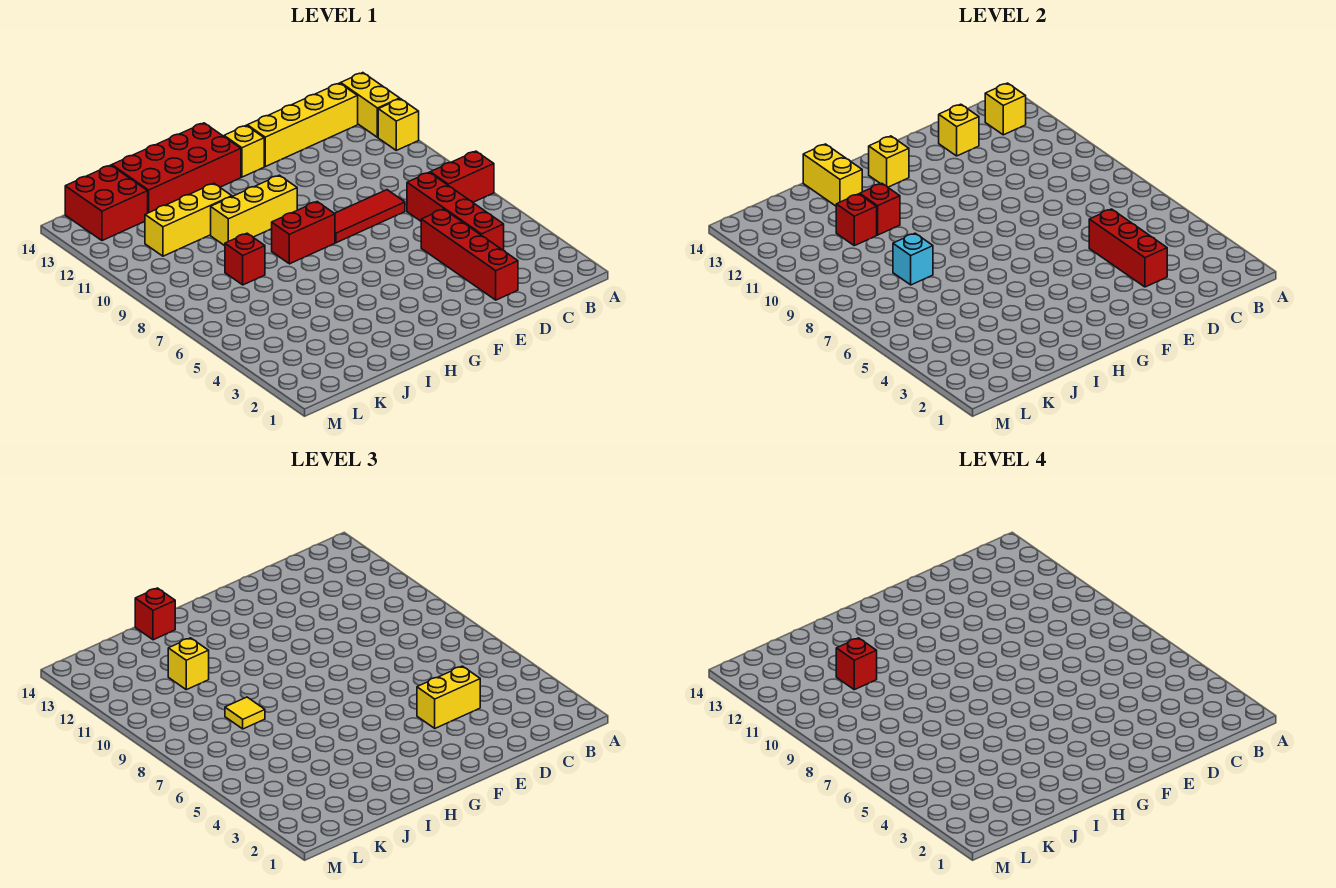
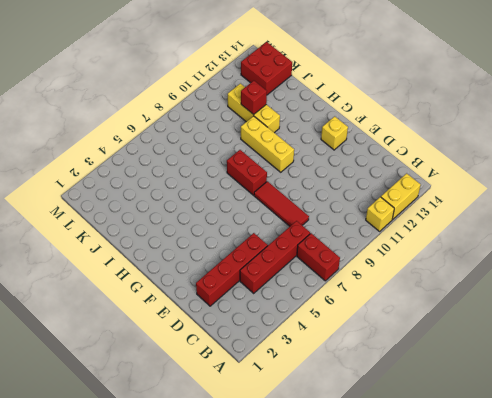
none -> yellow 1x4 brick [247,83,358,167]
none -> red 2x4 brick [112,123,241,213]
none -> red 1x1 brick [225,233,265,285]

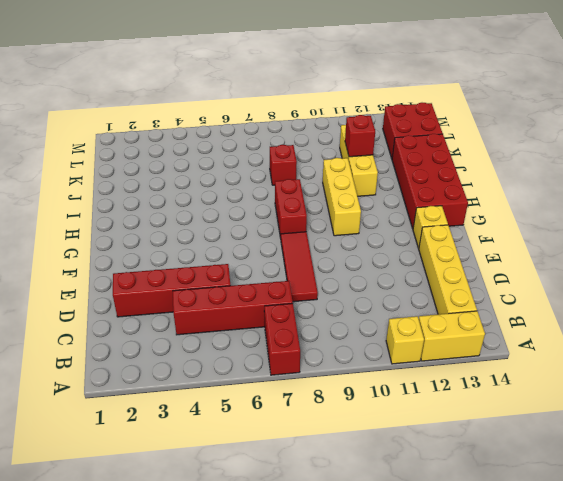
none -> yellow 1x1 brick [985,83,1026,135]
none -> red 1x3 brick [1089,209,1167,287]
none -> yellow 1x1 brick [939,104,979,156]

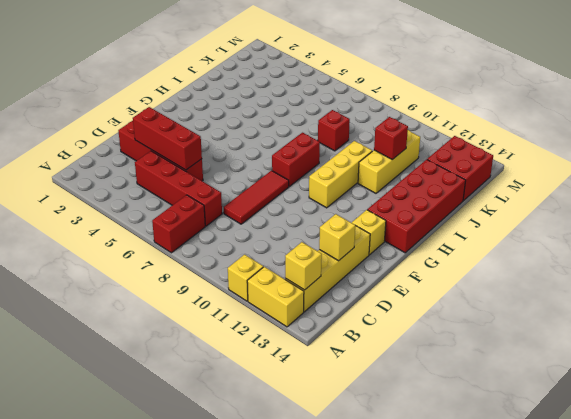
none -> yellow 1x1 brick [868,136,909,187]
none -> red 1x1 brick [860,183,900,235]
none -> yellow 1x2 brick [803,144,862,206]

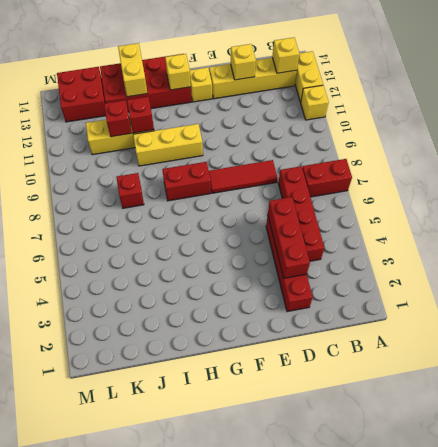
none -> cyan 1x1 brick [893,233,933,285]
none -> yellow 1x2 brick [417,666,480,728]
none -> red 1x1 brick [135,588,175,640]

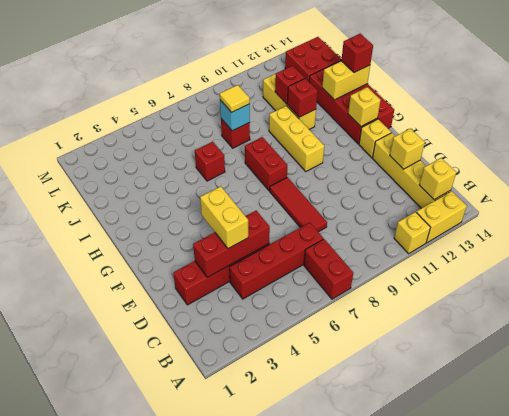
red 1x1 brick [195,142,225,181] -> red 1x1 brick moved to [836,638,877,690]
none -> yellow 1x1 brick [168,638,209,690]

